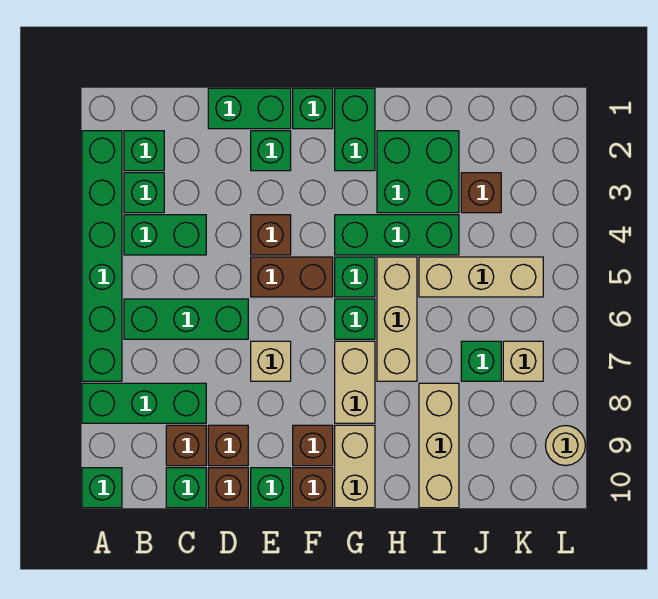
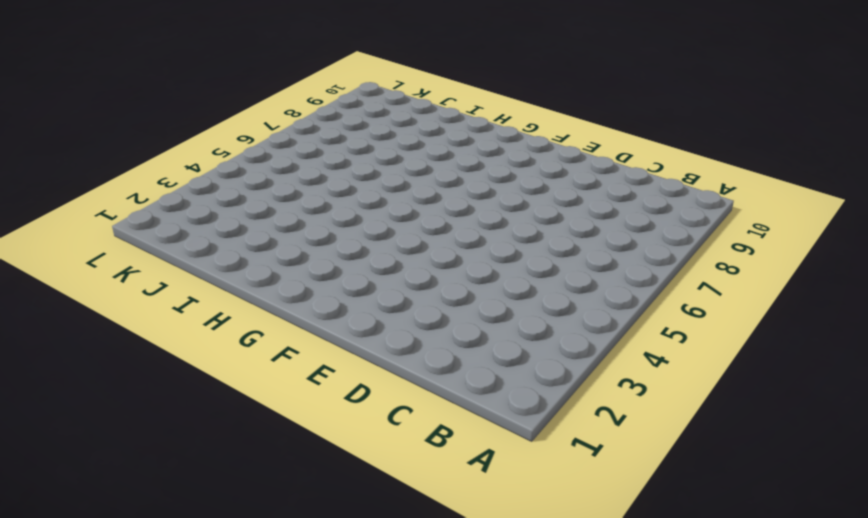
none -> green 1x6 brick [82,131,122,381]
none -> green 1x3 brick [82,383,206,423]
none -> green 1x1 brick [82,468,122,508]
none -> green 1x1 brick [124,131,164,171]

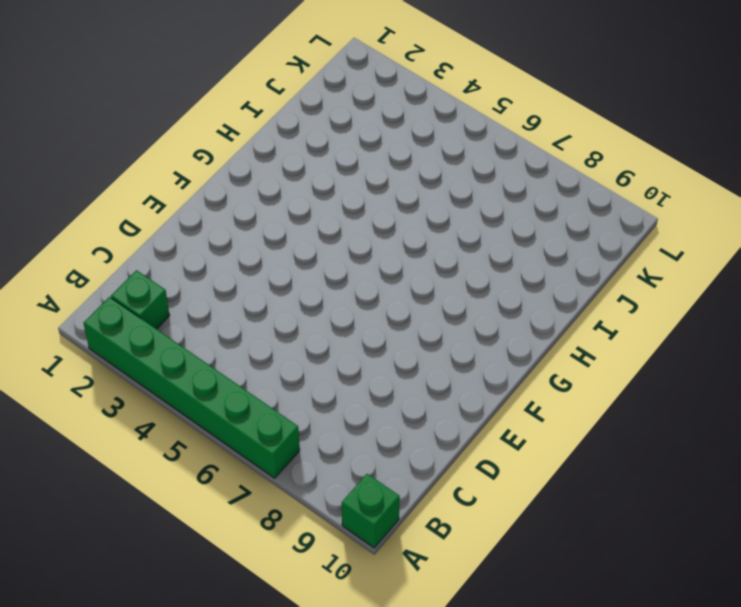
none -> green 1x3 brick [82,383,206,423]
none -> green 1x1 brick [124,173,164,213]
none -> green 1x2 brick [124,215,206,255]
none -> green 1x3 brick [124,299,248,339]

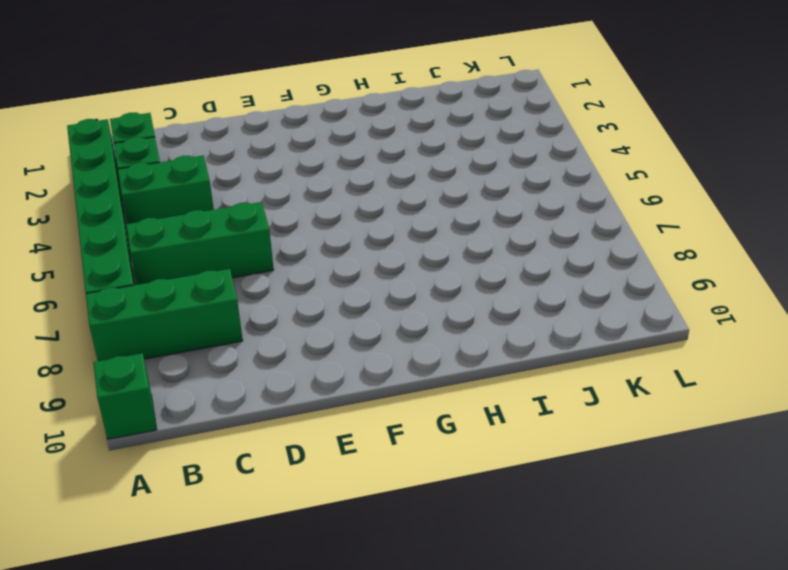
none -> brown 1x1 brick [166,425,206,466]
none -> green 1x1 brick [166,468,206,508]
none -> green 1x2 brick [208,88,291,129]
none -> brown 1x1 brick [208,425,248,466]

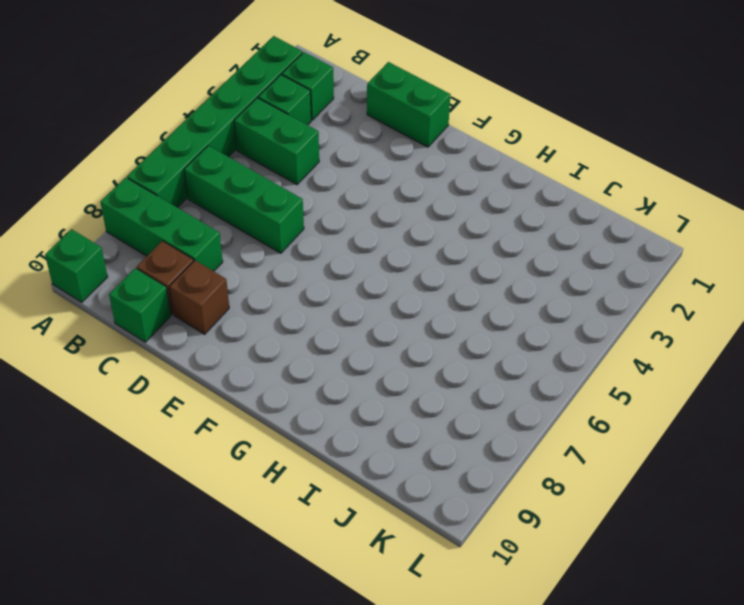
none -> brown 1x1 brick [208,468,248,508]
none -> green 1x1 brick [251,131,291,171]
none -> brown 1x1 brick [251,215,291,255]
none -> brown 1x2 brick [251,257,333,297]

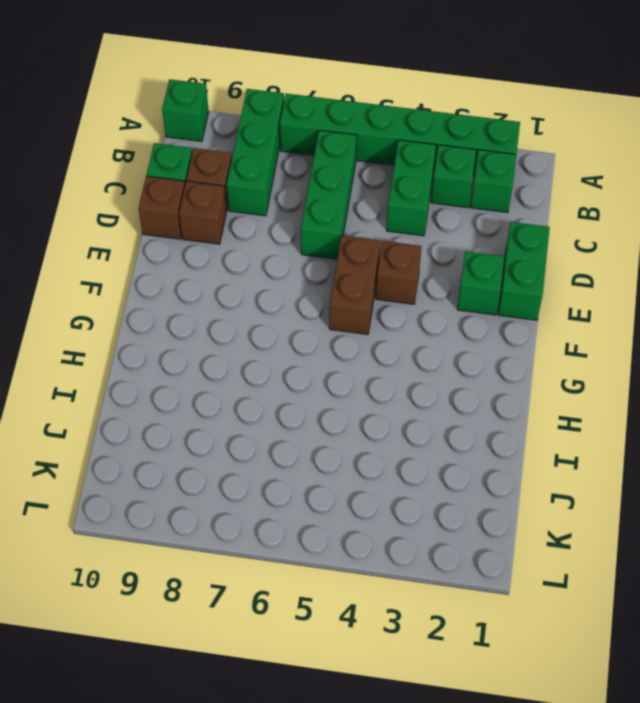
none -> tan 1x1 brick [251,341,291,381]
none -> green 1x1 brick [251,468,291,508]
none -> green 1x1 brick [293,88,333,129]
none -> brown 1x1 brick [293,425,333,466]

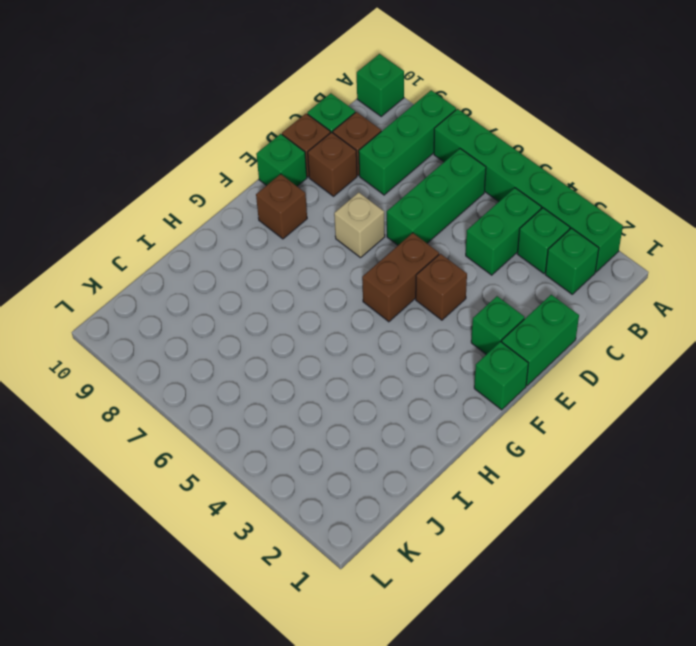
none -> brown 1x1 brick [293,468,333,508]
none -> green 1x2 brick [335,88,375,171]
none -> green 1x3 brick [335,215,459,255]
none -> green 1x1 brick [335,257,375,297]

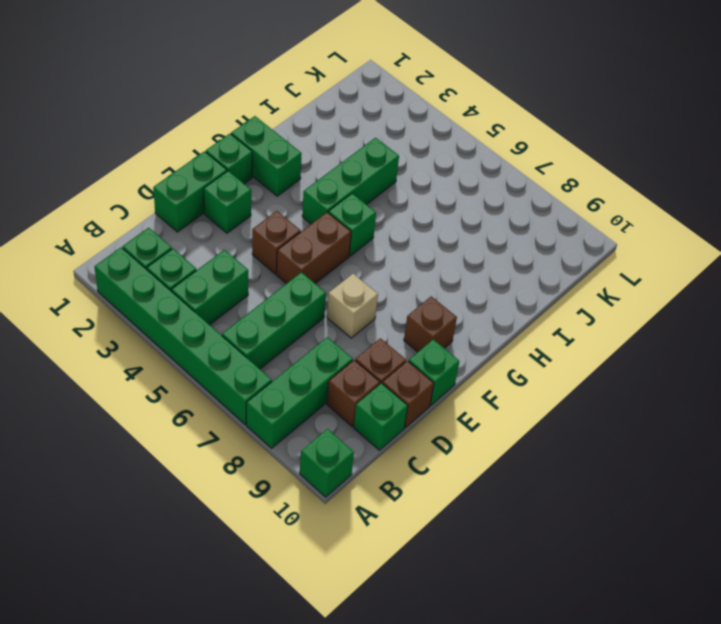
none -> brown 1x1 brick [293,468,333,508]
none -> green 1x1 brick [335,299,375,339]
none -> tan 1x2 brick [335,341,375,423]
none -> tan 1x2 brick [335,425,375,508]

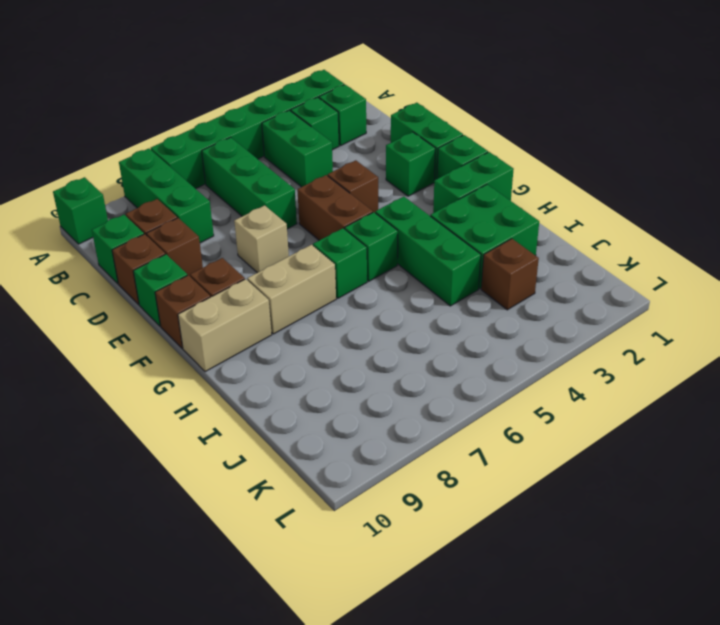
none -> tan 1x3 brick [377,257,417,381]
none -> tan 1x3 brick [419,257,543,297]
none -> tan 1x3 brick [419,383,459,508]
none -> green 1x1 brick [461,341,501,381]

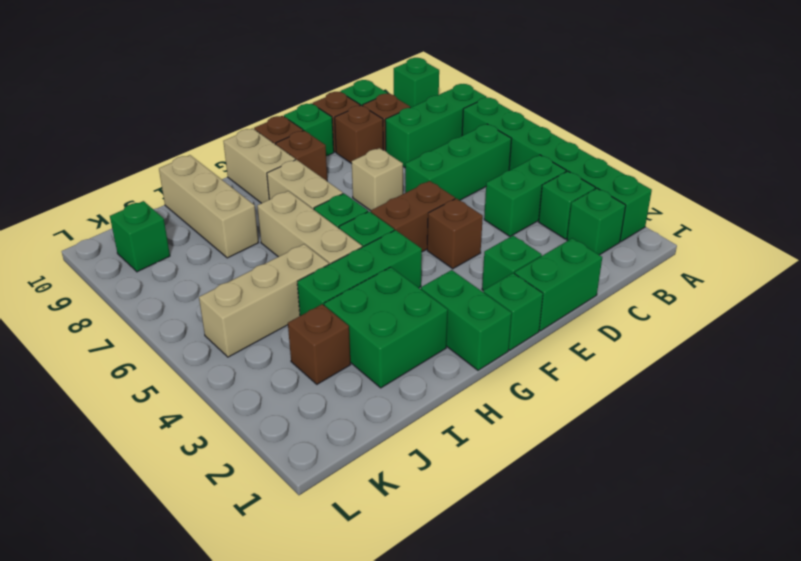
green 1x1 brick [110,201,170,272] -> green 1x1 brick moved to [461,341,501,381]
none -> tan 1x1 brick [503,341,543,381]
none -> tan 1x1 round brick [545,426,585,466]

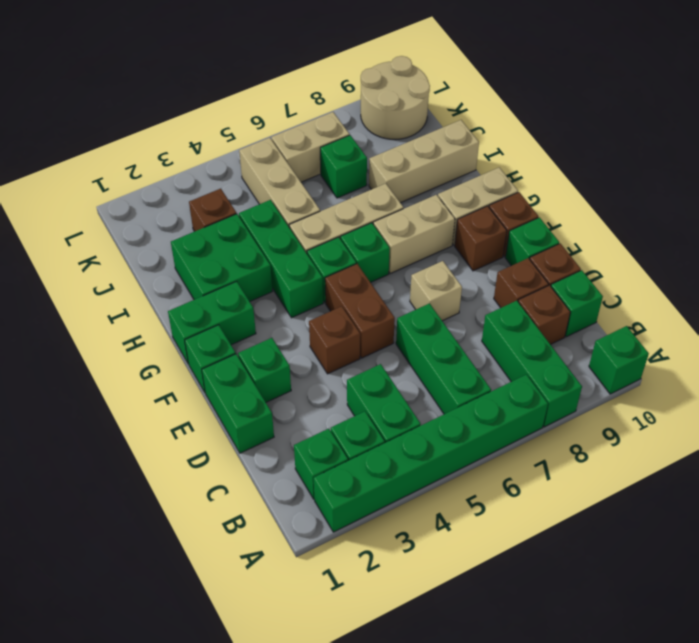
tan 1x2 brick [272,112,350,182] -> tan 1x1 brick [503,341,543,381]
tan 2x2 round brick [361,56,430,140] -> tan 1x1 round brick [545,426,585,466]

